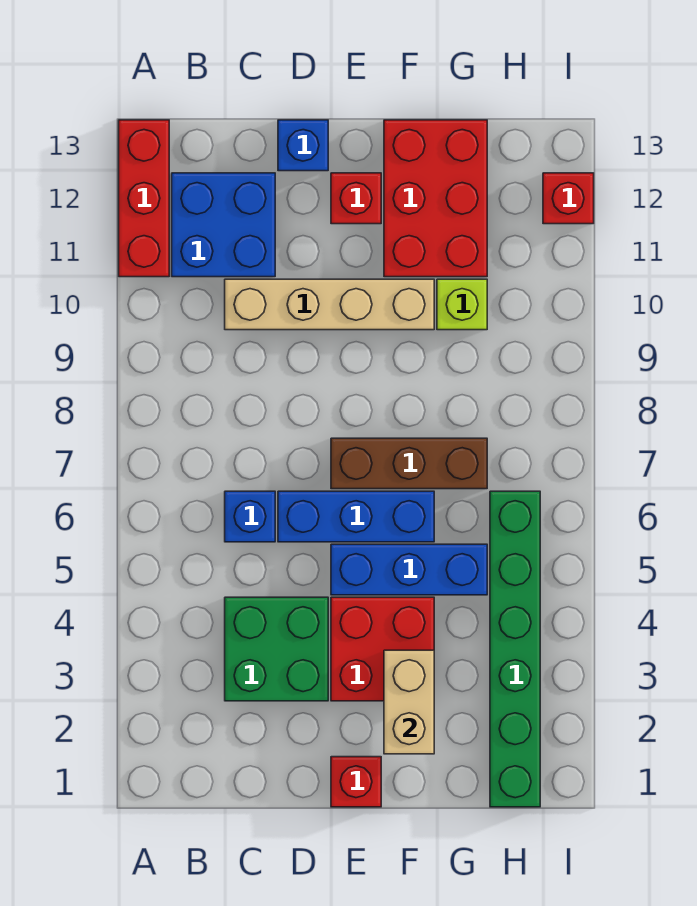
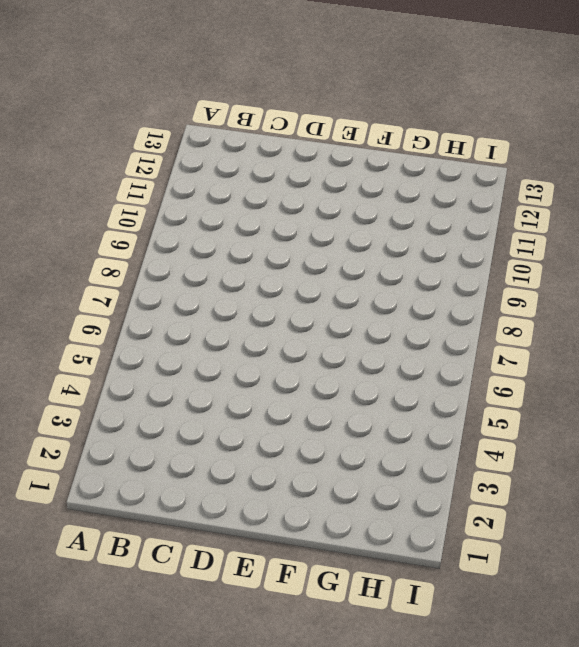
none -> red 1x3 brick [119,120,169,277]
none -> blue 2x2 brick [172,173,275,277]
none -> green 2x2 brick [225,597,328,701]

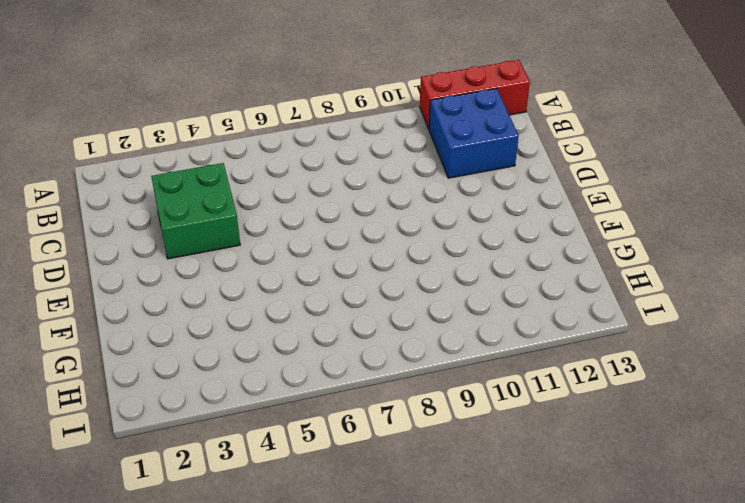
none -> blue 1x1 brick [225,491,275,542]
none -> tan 1x4 brick [225,279,434,330]
none -> blue 1x3 brick [278,491,434,542]

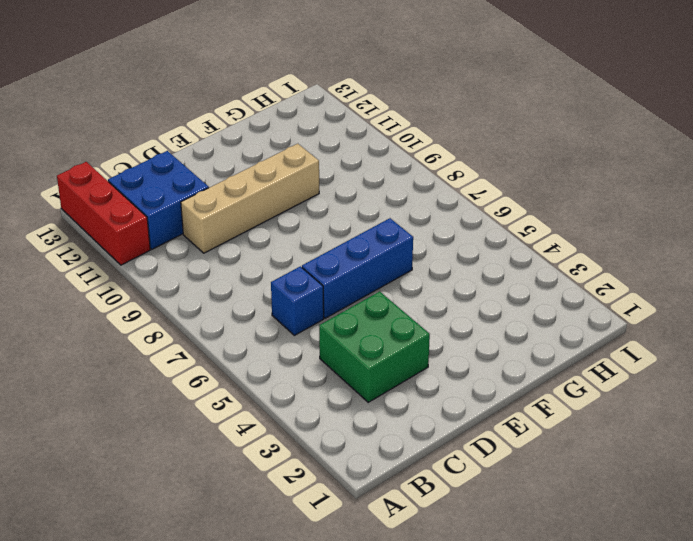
none -> blue 1x1 brick [278,120,328,171]
none -> red 1x1 brick [331,757,381,807]
none -> red 2x2 brick [331,597,434,701]

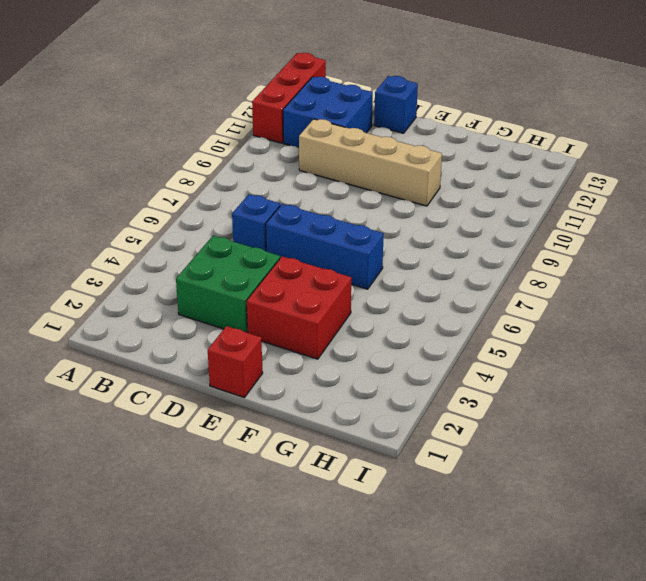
none -> blue 1x3 brick [331,544,487,595]
none -> brown 1x3 brick [331,438,487,489]
none -> red 1x1 brick [331,173,381,224]

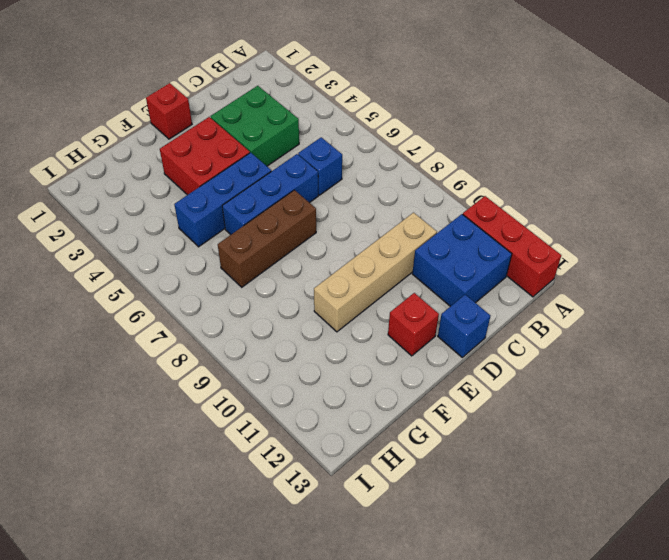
none -> red 2x3 brick [384,120,487,277]
none -> lime 1x1 brick [437,279,487,330]
none -> green 1x6 brick [490,491,540,807]

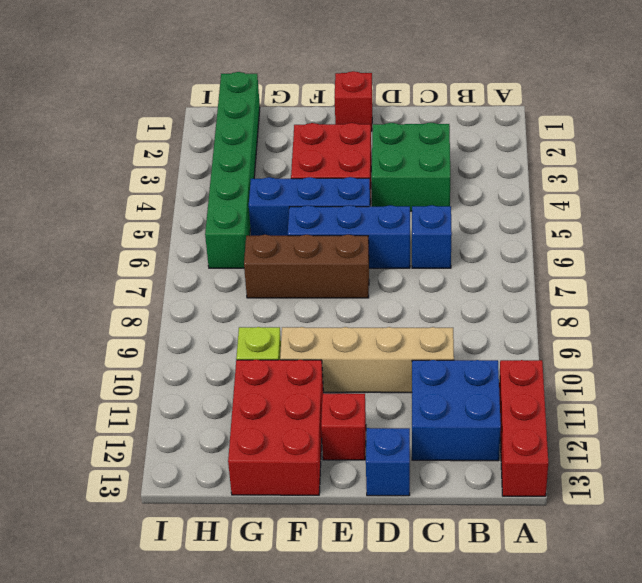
none -> red 1x1 brick [543,173,594,224]
none -> tan 1x2 brick [384,650,434,754]

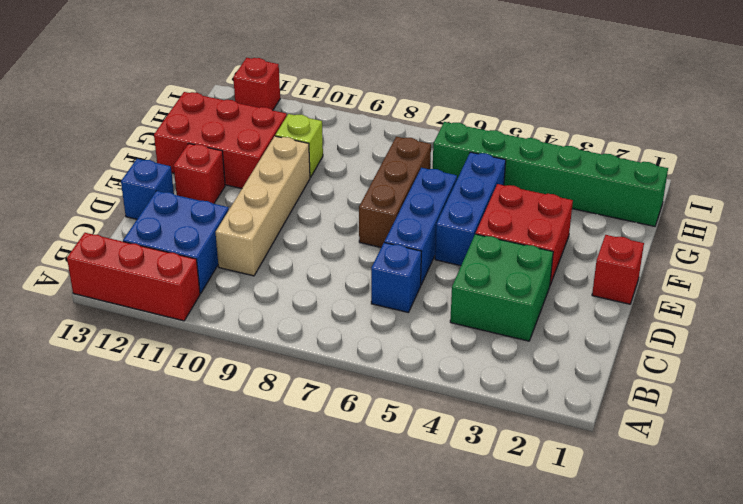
none -> tan 1x2 brick [384,650,434,754]

